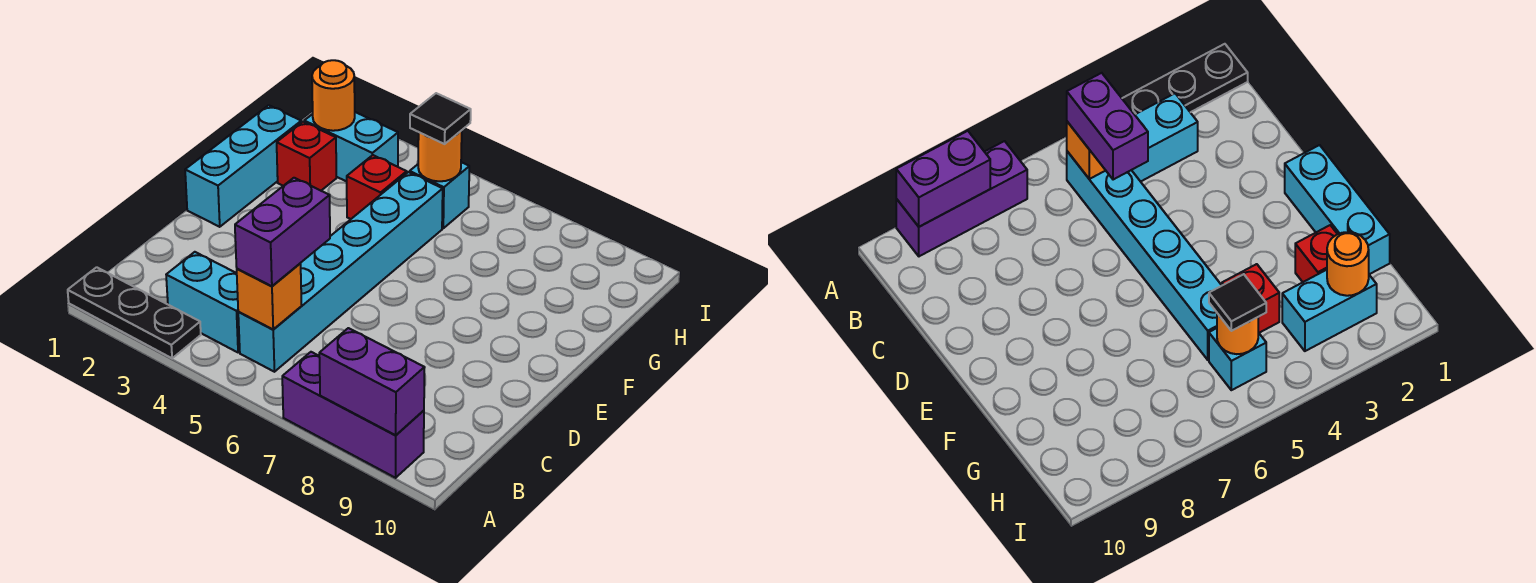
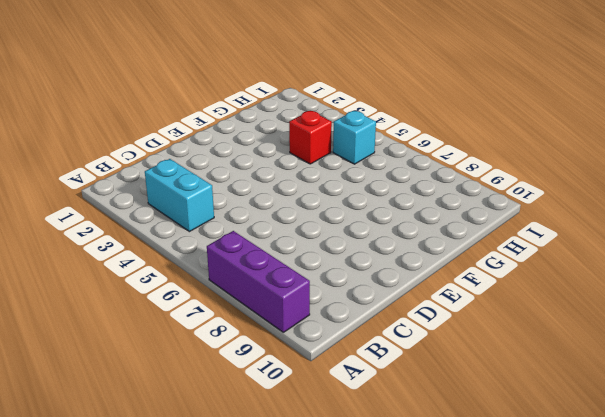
none -> black 1x3 plate [68,267,201,358]
none -> cyan 1x6 brick [238,172,443,372]
none -> cyan 1x3 brick [185,105,301,227]

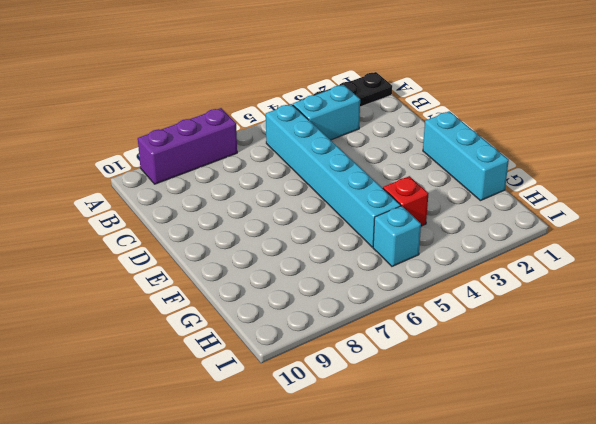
none -> red 1x1 brick [277,122,336,191]
none -> cyan 1x2 brick [304,112,398,182]
none -> purple 1x2 brick [319,328,425,435]

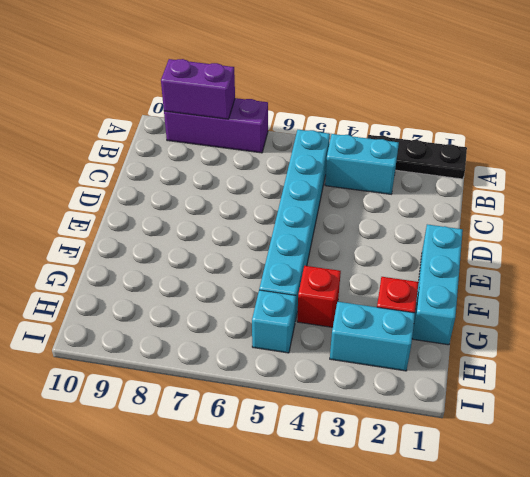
none -> orange 1x1 brick [237,264,302,329]
none -> orange 1x1 round brick [312,60,355,131]
none -> orange 1x1 round brick [418,130,462,181]

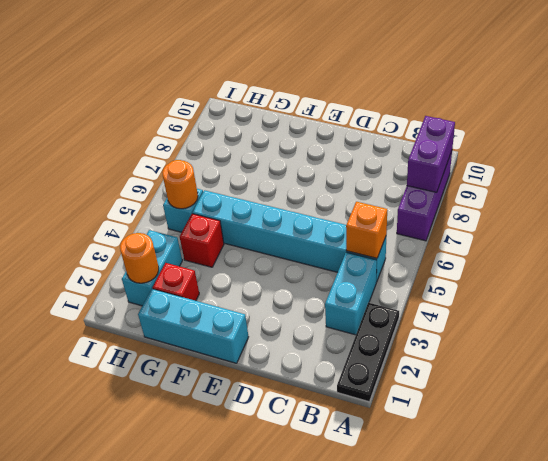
none -> purple 1x2 brick [235,178,330,286]
none -> black 1x1 tile [410,93,471,144]

